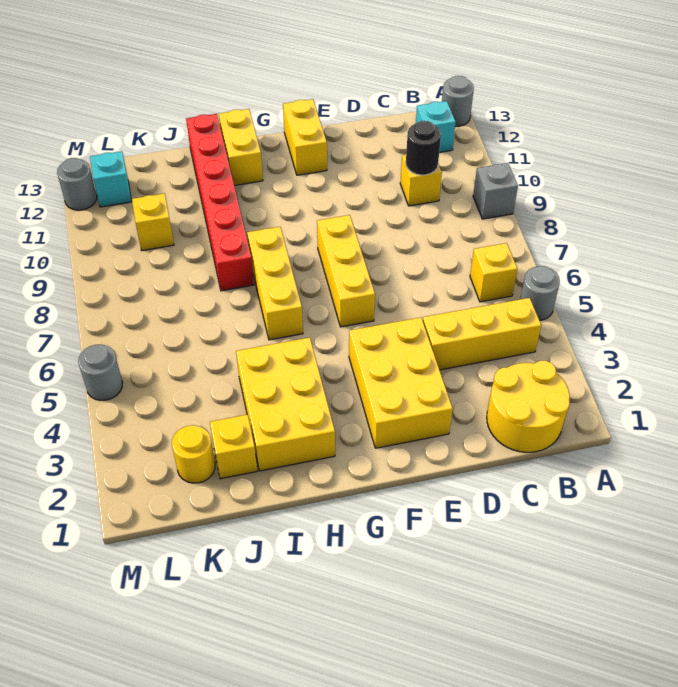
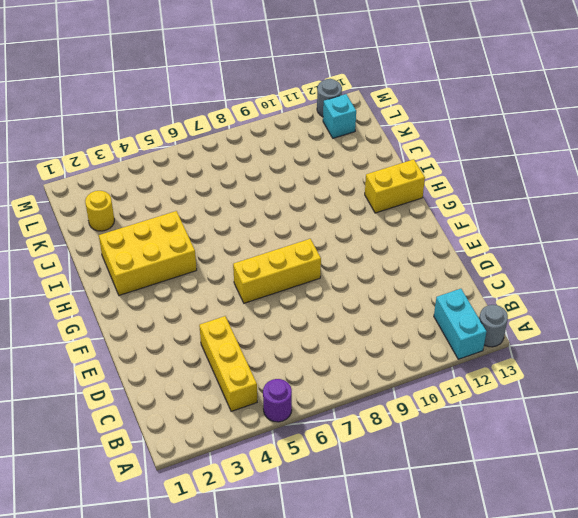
purple 1x1 round brick [263,379,292,422] -> grey 1x1 round brick [520,266,560,320]
cyan 1x2 brick [434,289,486,359] -> cyan 1x1 brick [416,101,456,152]
none -> grey 1x1 brick [473,163,518,219]
none -> yellow 2x2 round brick [487,361,570,452]
none -> yellow 1x1 brick [470,243,517,302]

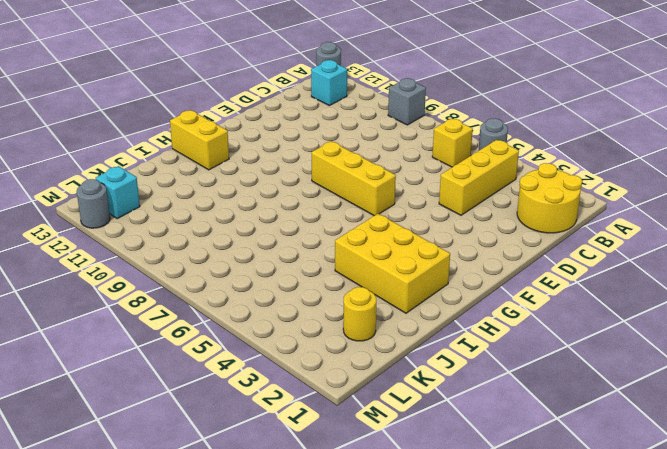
none -> yellow 1x1 brick [400,155,442,206]
none -> yellow 2x3 brick [349,317,453,448]
none -> yellow 1x2 brick [283,99,327,175]

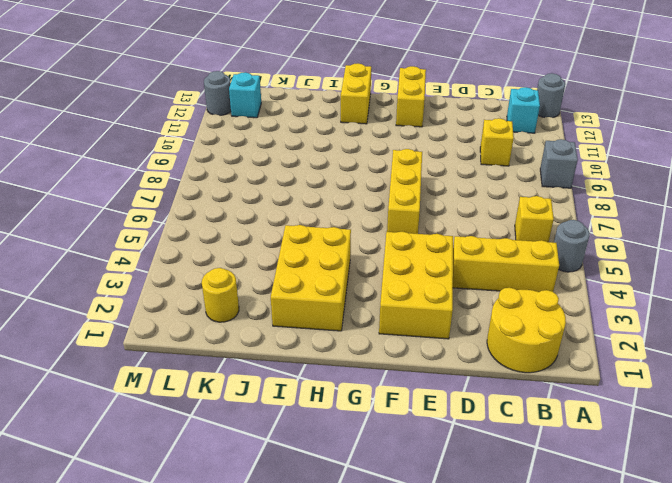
none -> yellow 1x3 brick [247,227,303,340]
none -> red 1x6 brick [186,114,254,291]
none -> yellow 1x1 brick [210,415,257,479]

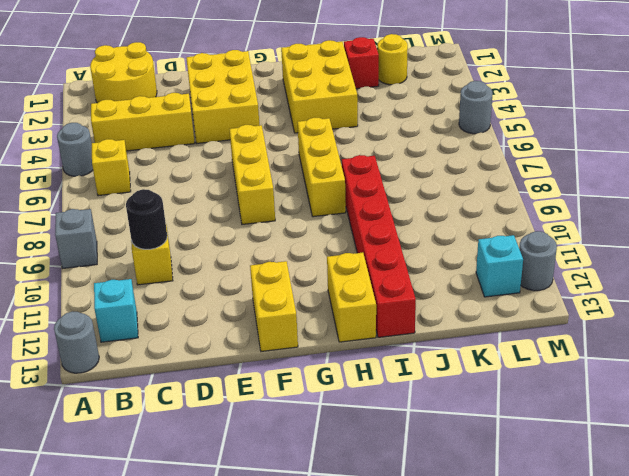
red 1x1 brick [344,37,379,89] -> yellow 1x1 brick [210,415,257,479]
none -> yellow 1x1 brick [132,194,174,251]

